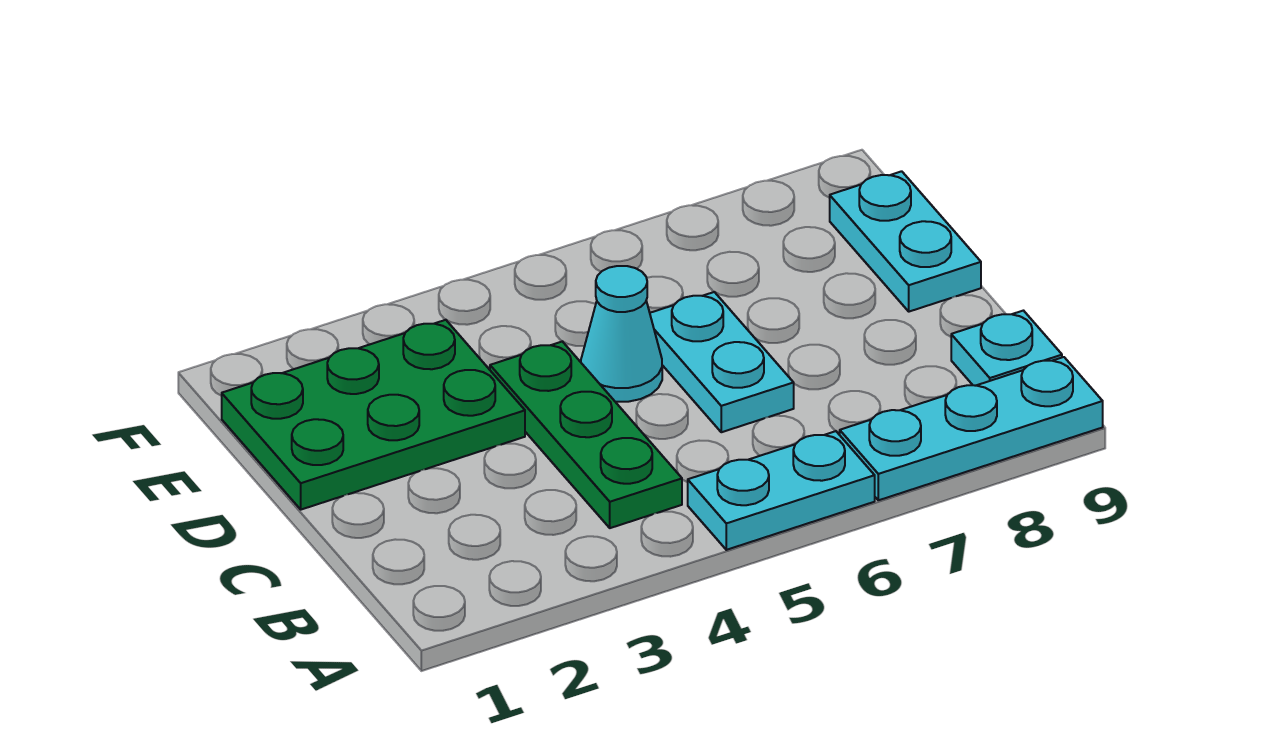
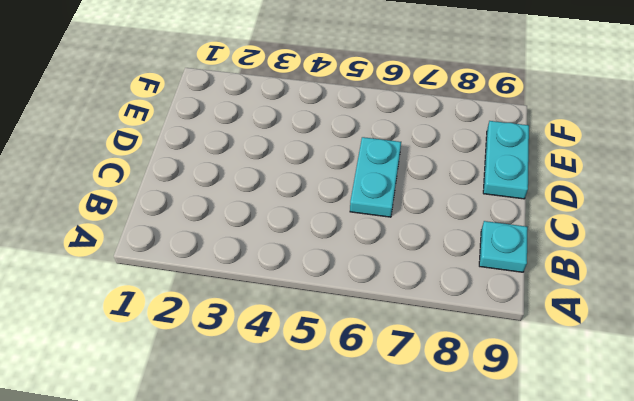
none -> cyan 1x2 plate [688,431,875,550]
none -> cyan 1x3 plate [840,357,1103,500]

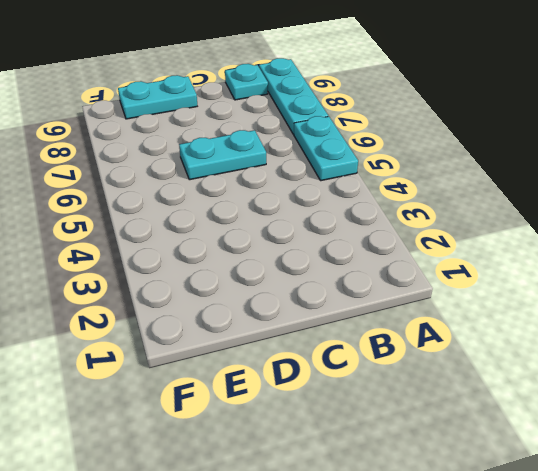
none -> green 1x3 plate [490,341,682,528]
none -> green 2x3 plate [222,320,525,510]

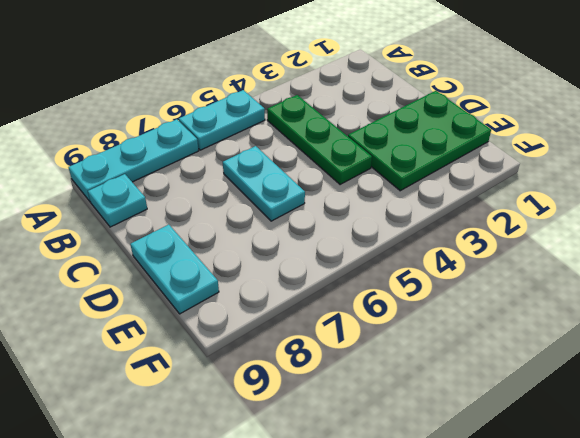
none -> cyan 1x1 cone [581,266,662,402]

